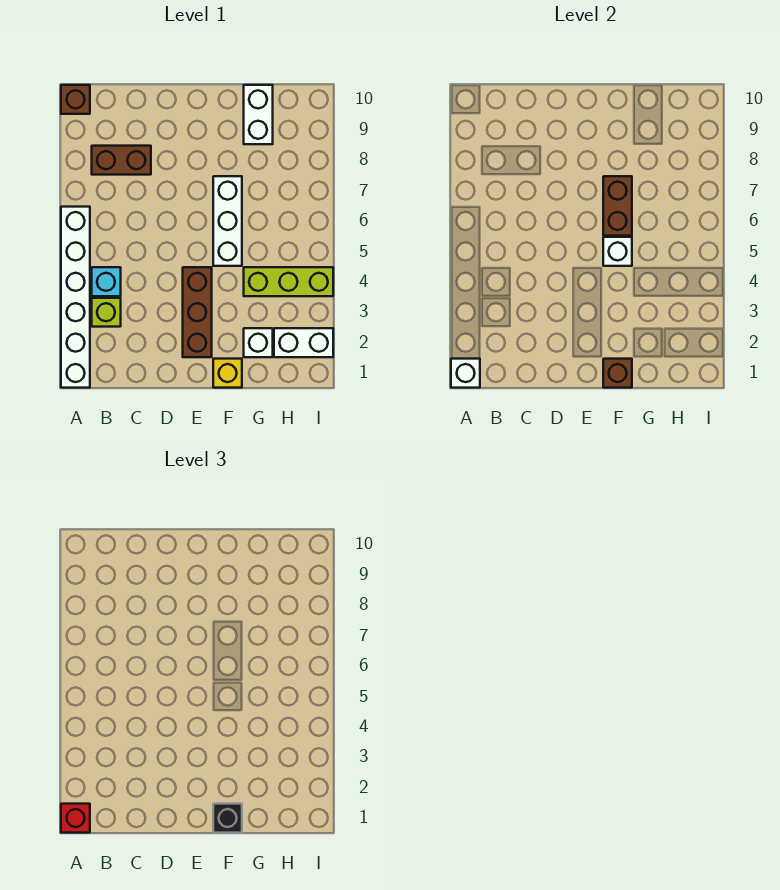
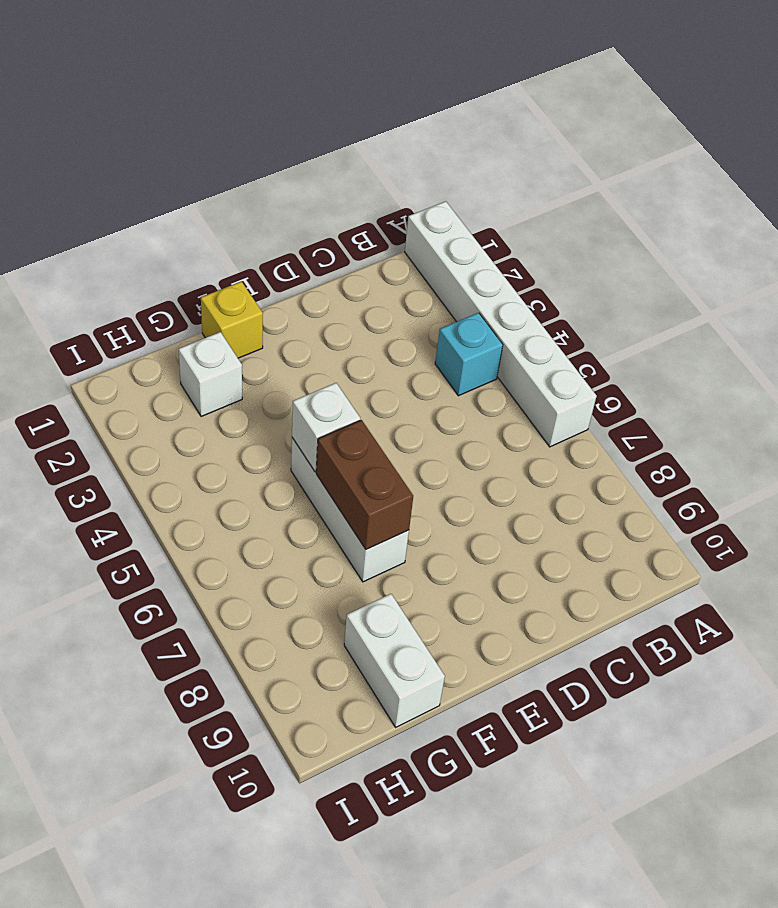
none -> brown 1x1 brick [61,85,90,114]
none -> lime 1x1 brick [92,298,121,327]
none -> brown 1x2 brick [92,146,151,175]

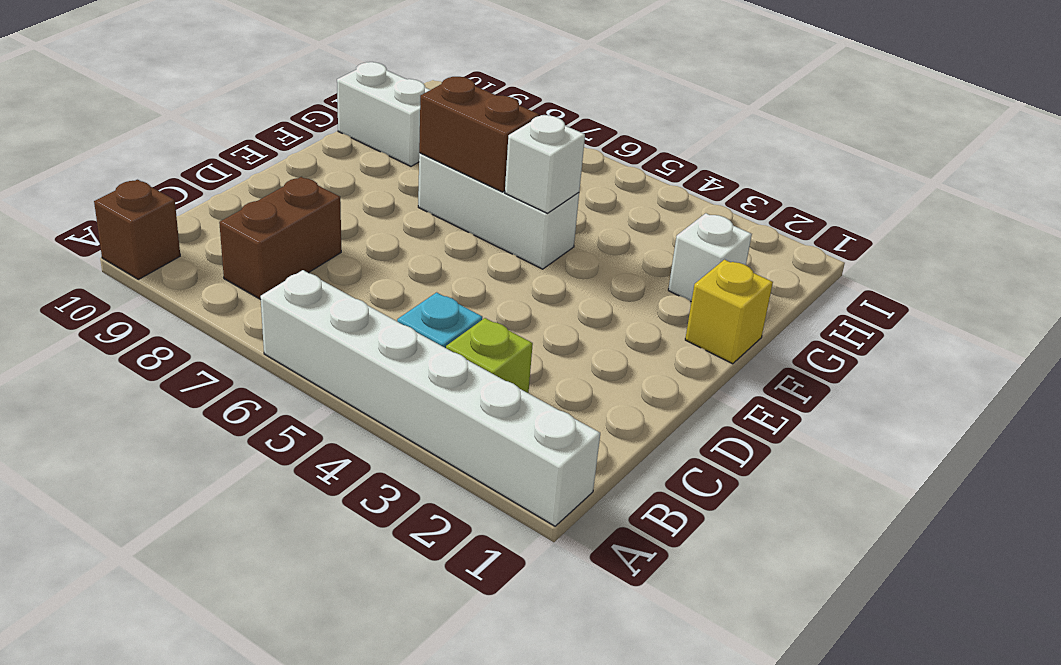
none -> brown 1x3 brick [183,267,212,357]
none -> lime 1x3 brick [244,267,333,296]
none -> white 1x2 brick [274,328,333,357]

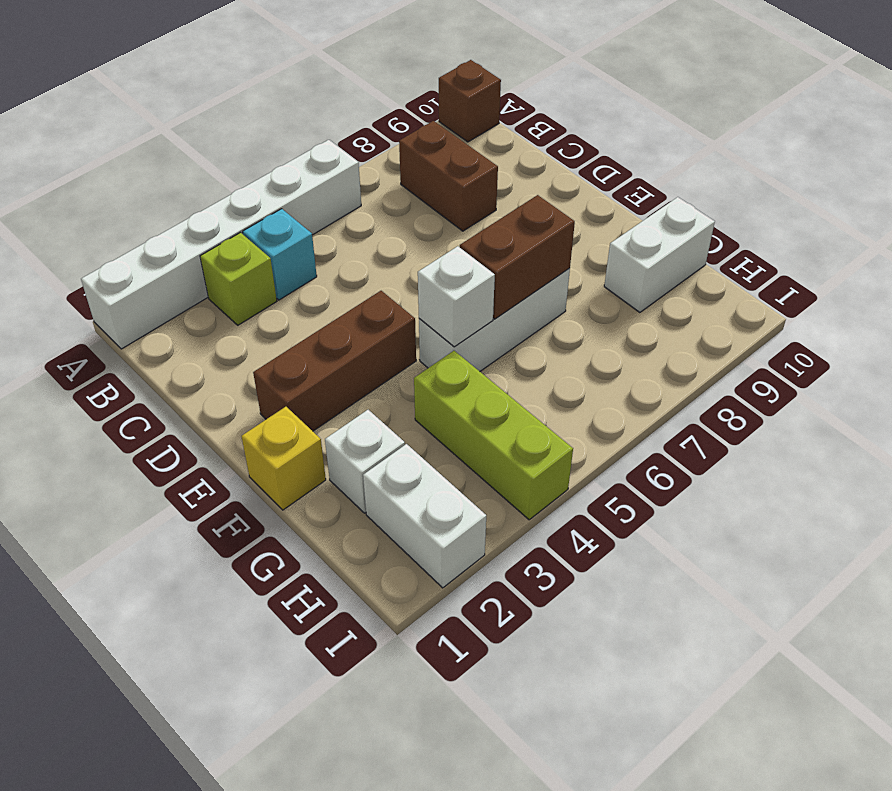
none -> white 1x1 brick [451,359,480,388]
none -> brown 1x1 brick [603,359,632,388]
none -> red 1x1 brick [61,804,90,833]

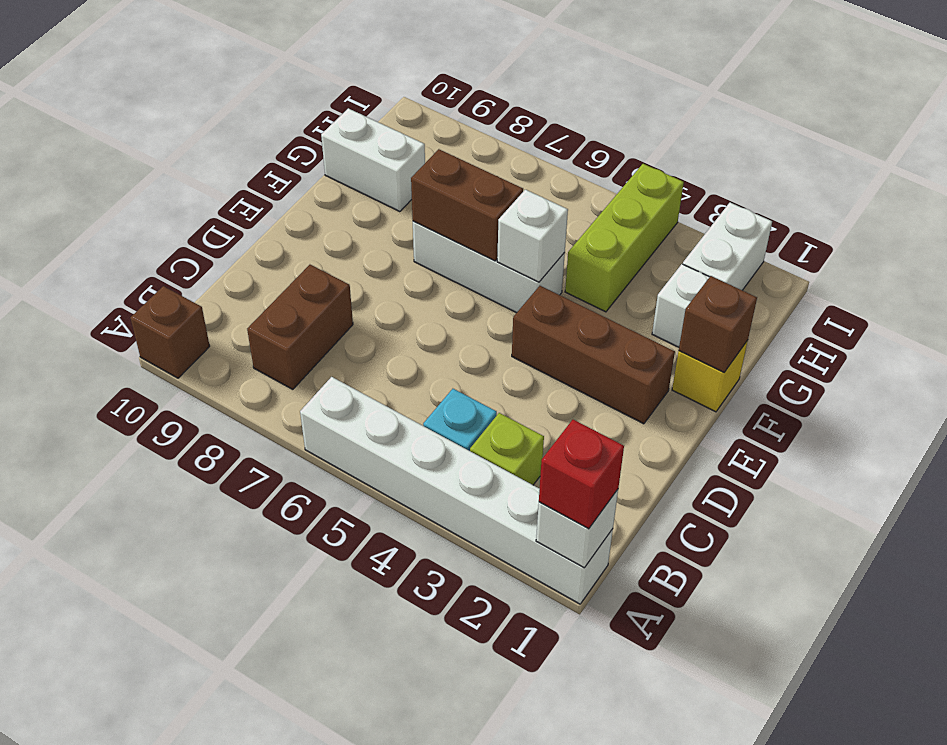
none -> black 1x1 brick [213,804,242,833]

